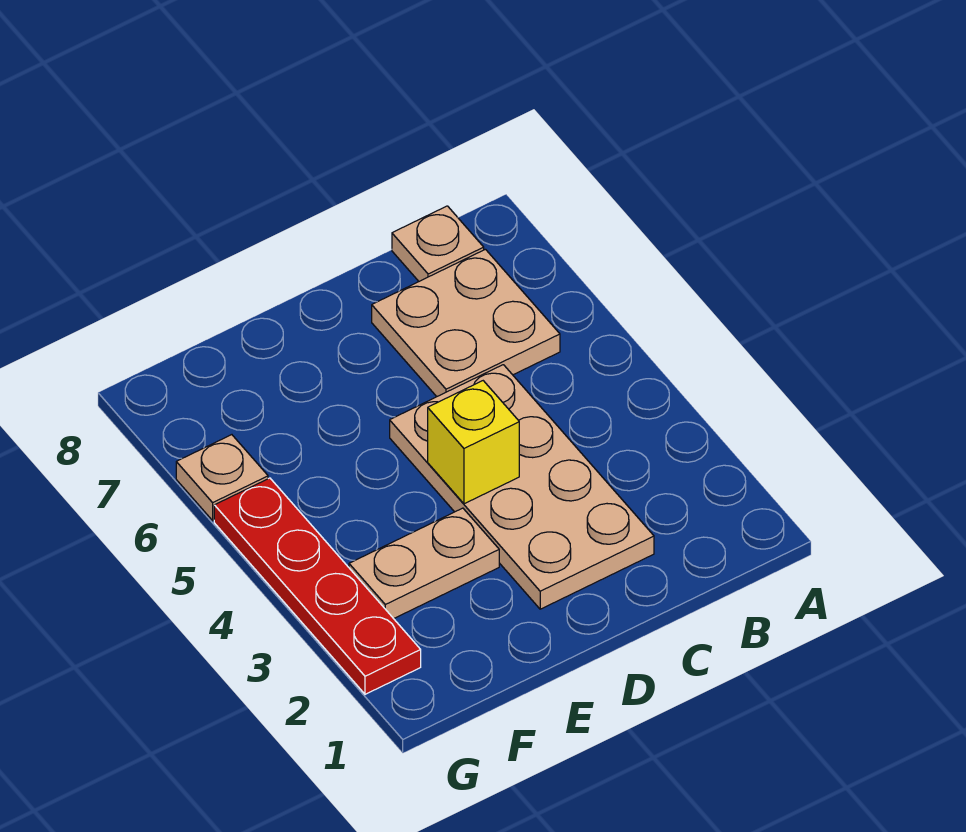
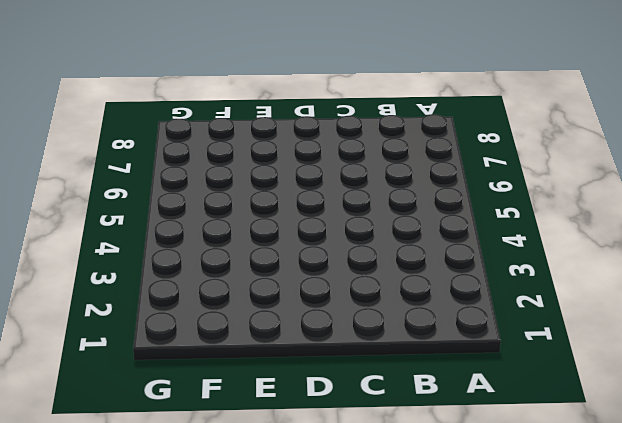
none -> tan 2x2 plate [372,249,560,397]
none -> tan 1x1 plate [392,206,484,281]

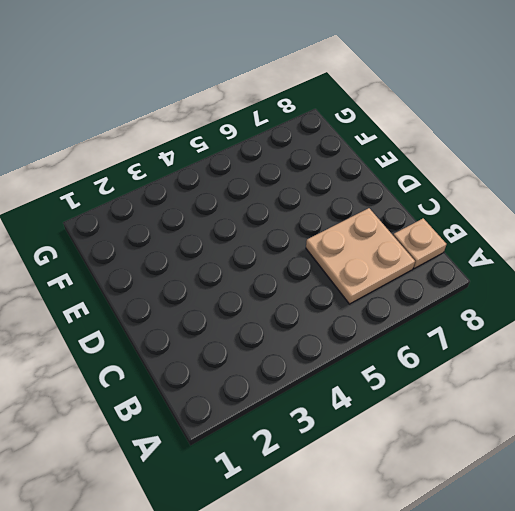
none -> tan 2x4 plate [390,365,654,609]
none -> tan 1x2 plate [349,508,499,619]

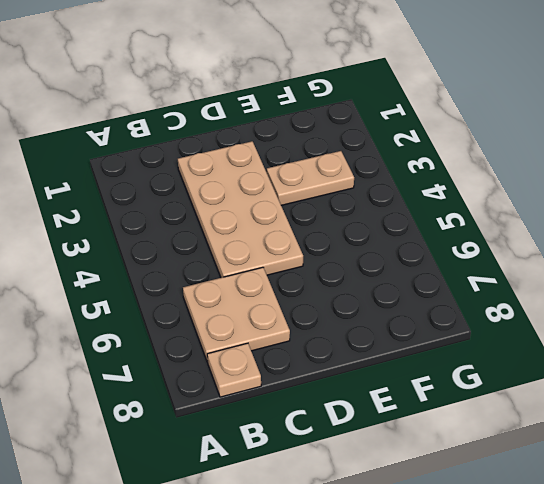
none -> red 1x4 plate [214,478,421,694]
none -> tan 1x1 plate [176,435,268,520]

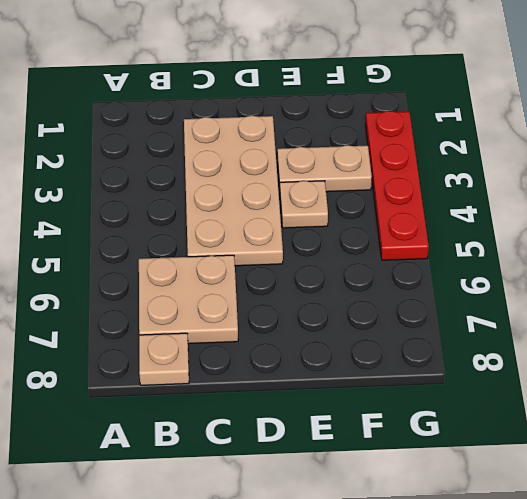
tan 1x1 plate [280,181,328,228] -> tan 1x1 plate moved to [176,435,268,520]
none -> yellow 1x1 brick [428,381,519,504]

